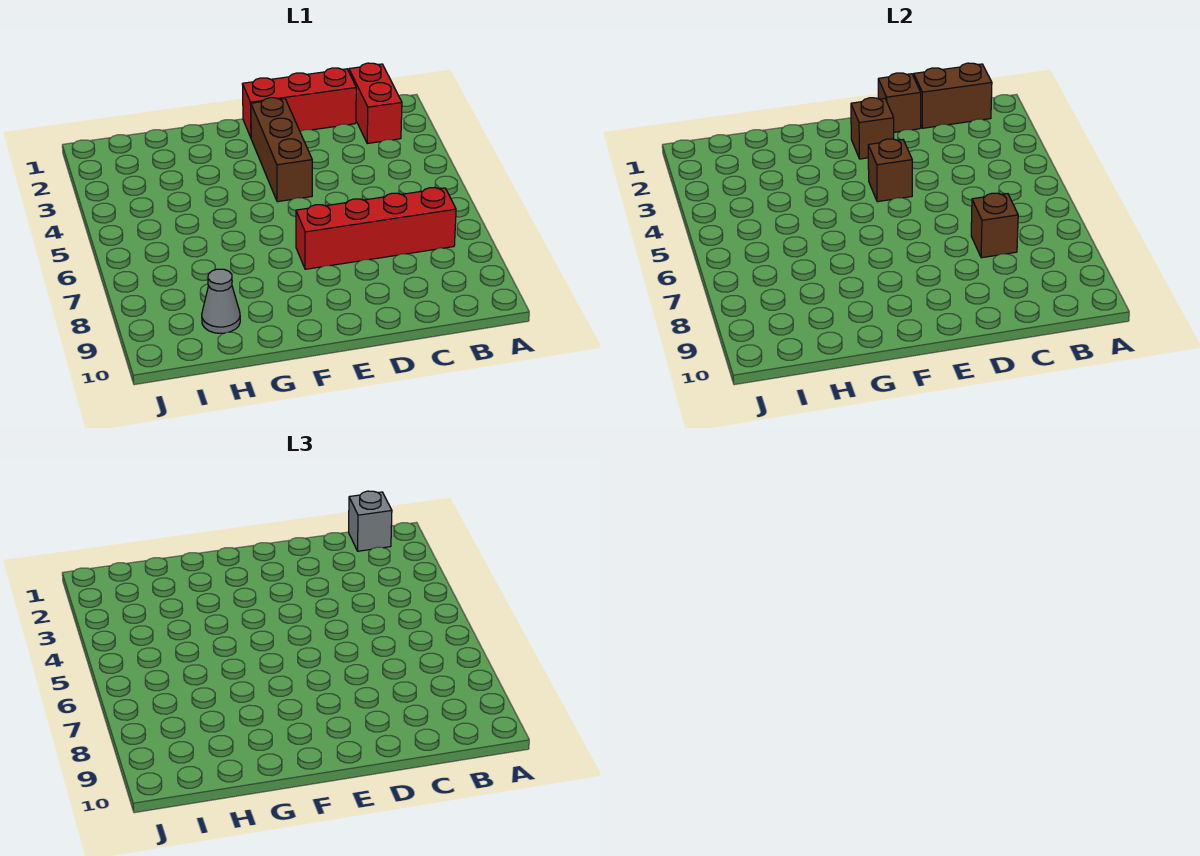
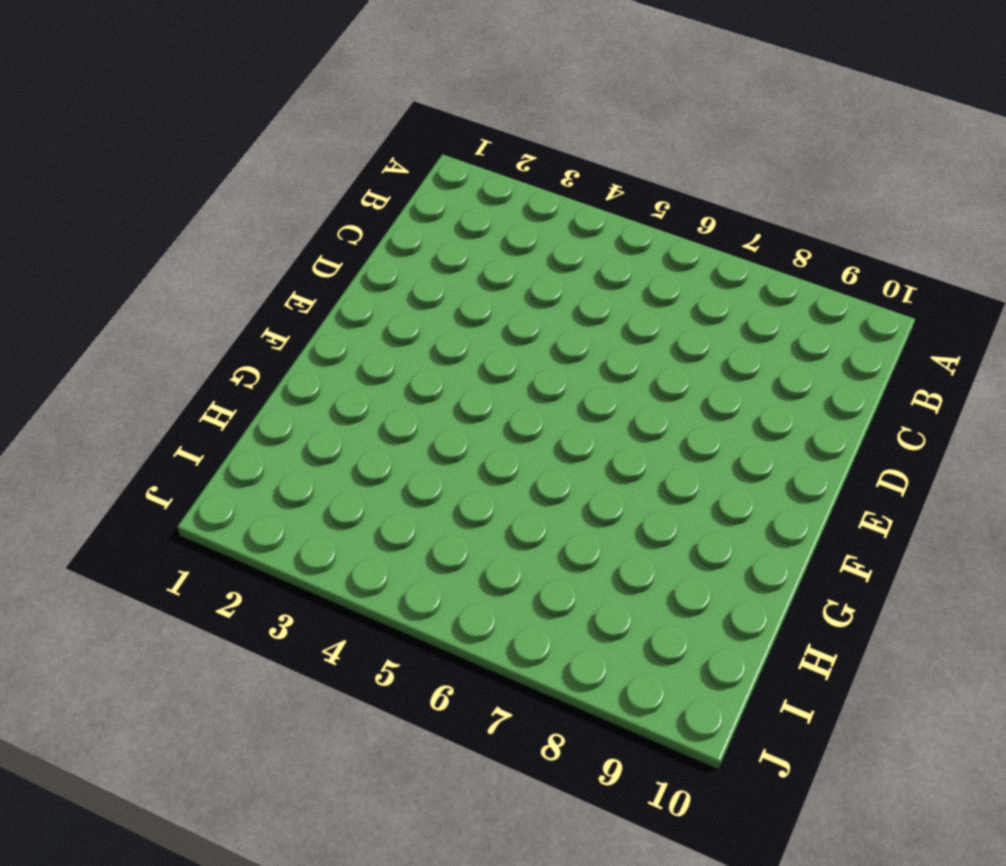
none -> red 1x2 brick [349,63,402,144]
none -> red 1x4 brick [296,188,456,269]

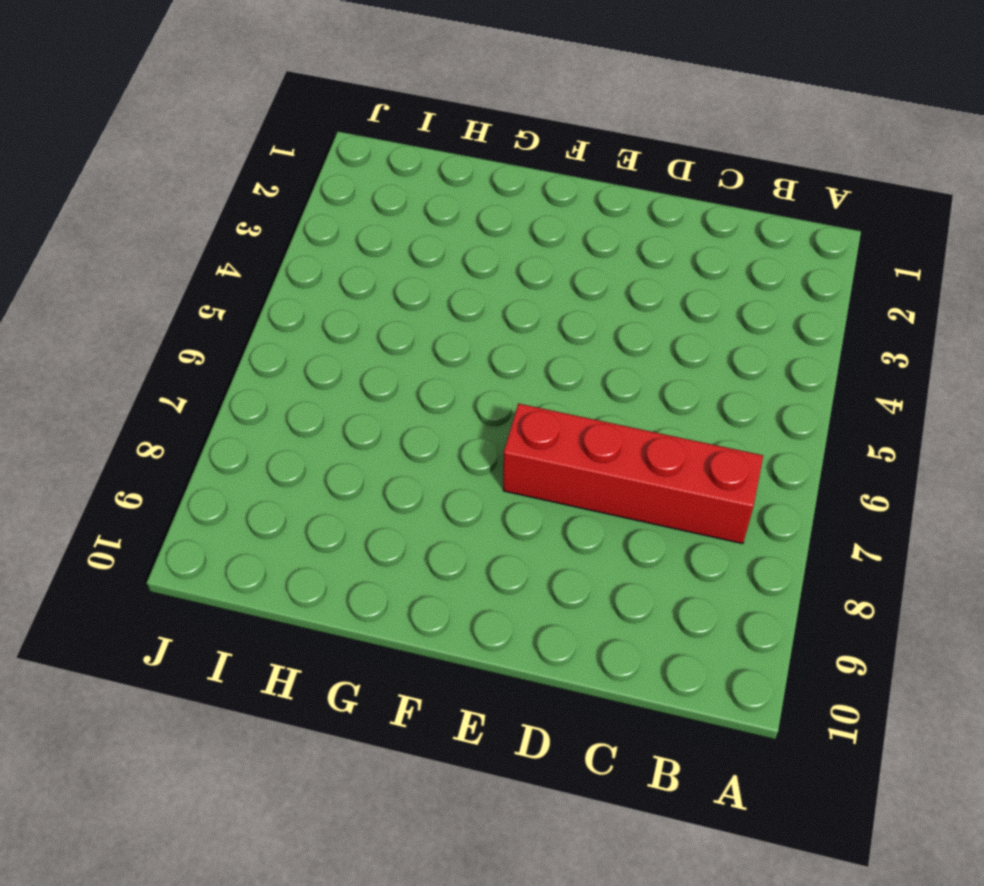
none -> red 1x2 brick [349,63,402,144]
none -> red 1x3 brick [242,68,356,137]

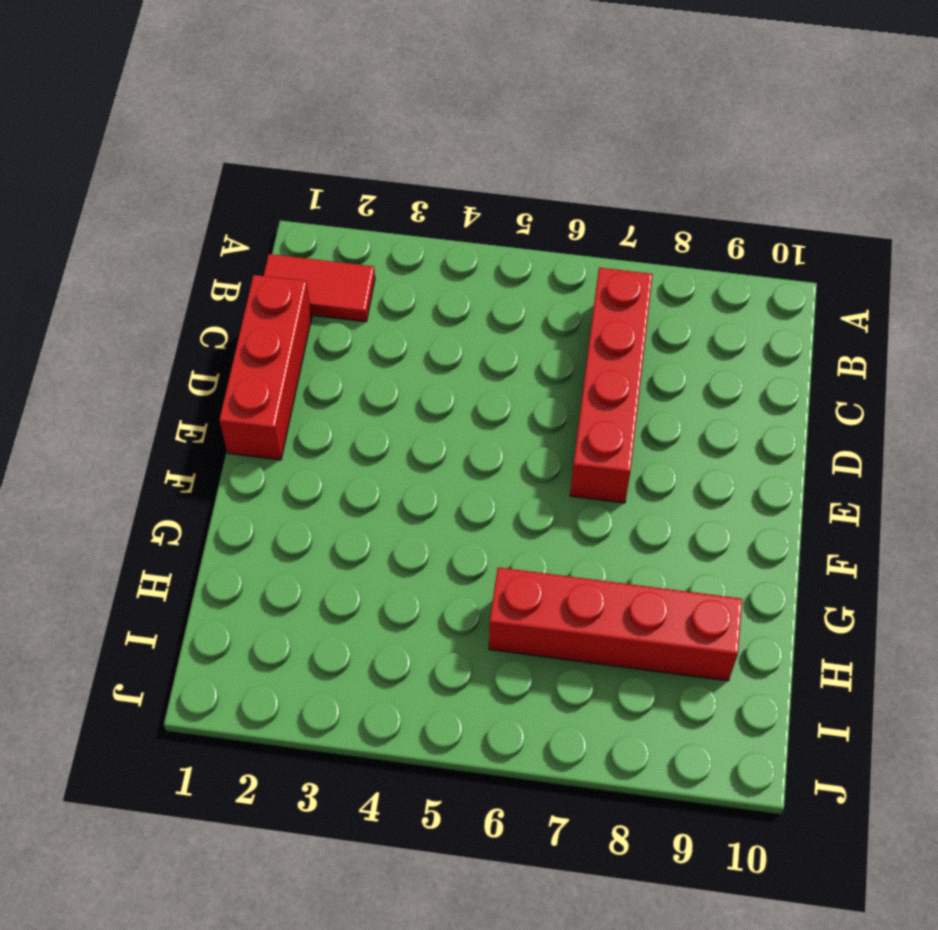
red 1x2 tile [263,254,375,322] -> red 1x2 brick [349,63,402,144]
red 1x4 brick [489,567,742,681] -> grey 1x1 cone [202,269,240,333]
none -> brown 1x3 brick [251,98,312,202]
none -> brown 1x2 brick [914,63,992,128]

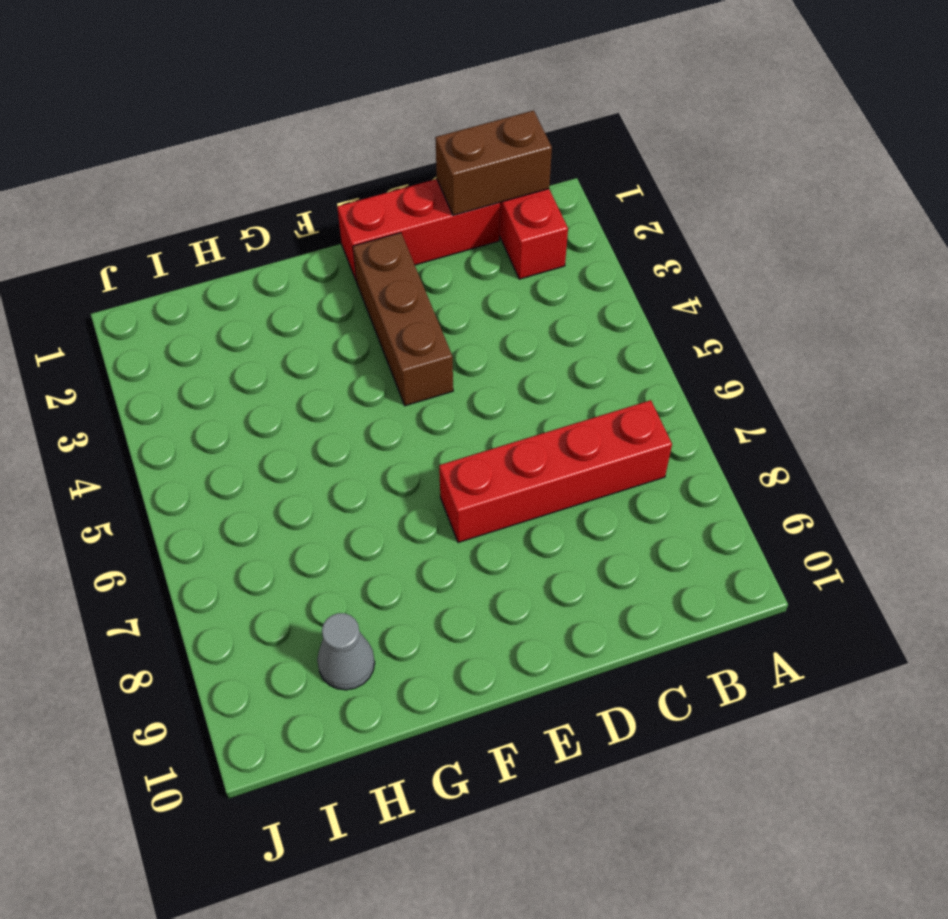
none -> brown 1x1 brick [971,193,1018,258]
none -> brown 1x1 brick [878,73,921,132]

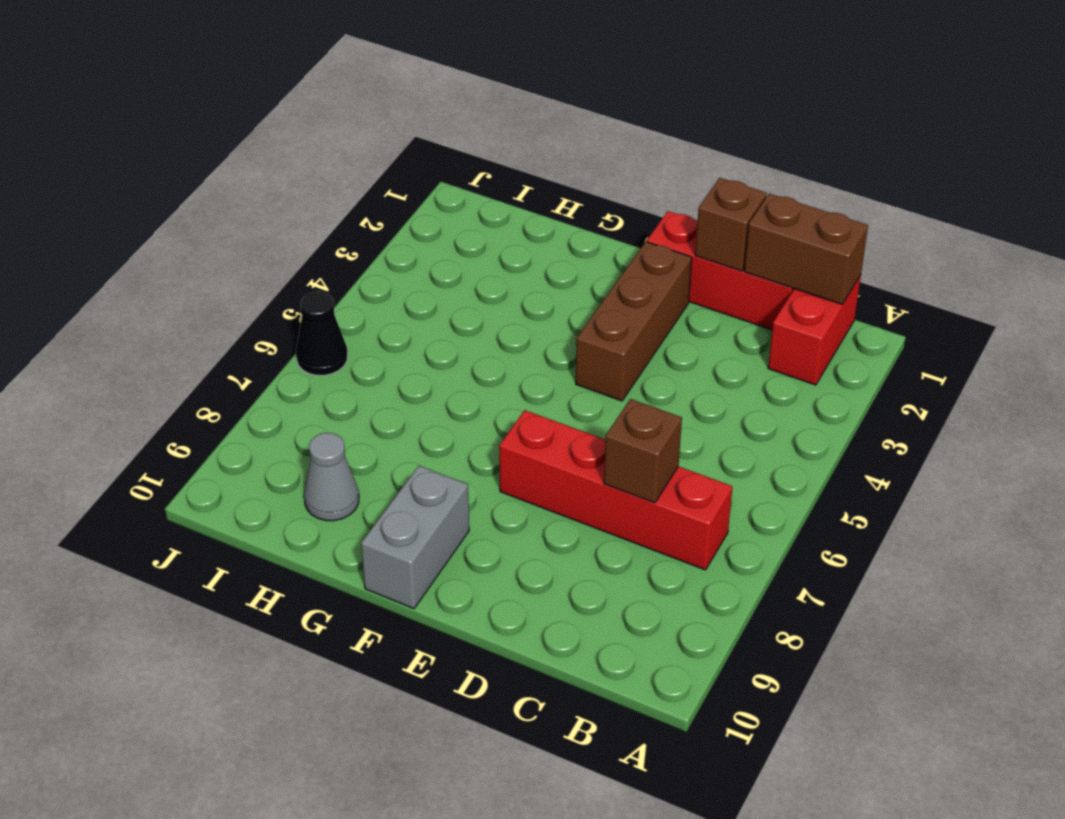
grey 1x2 brick [361,466,469,609] -> none
black 1x1 cone [296,292,348,375] -> none
none -> brown 1x1 brick [851,98,894,159]
none -> brown 1x1 brick [868,139,912,202]

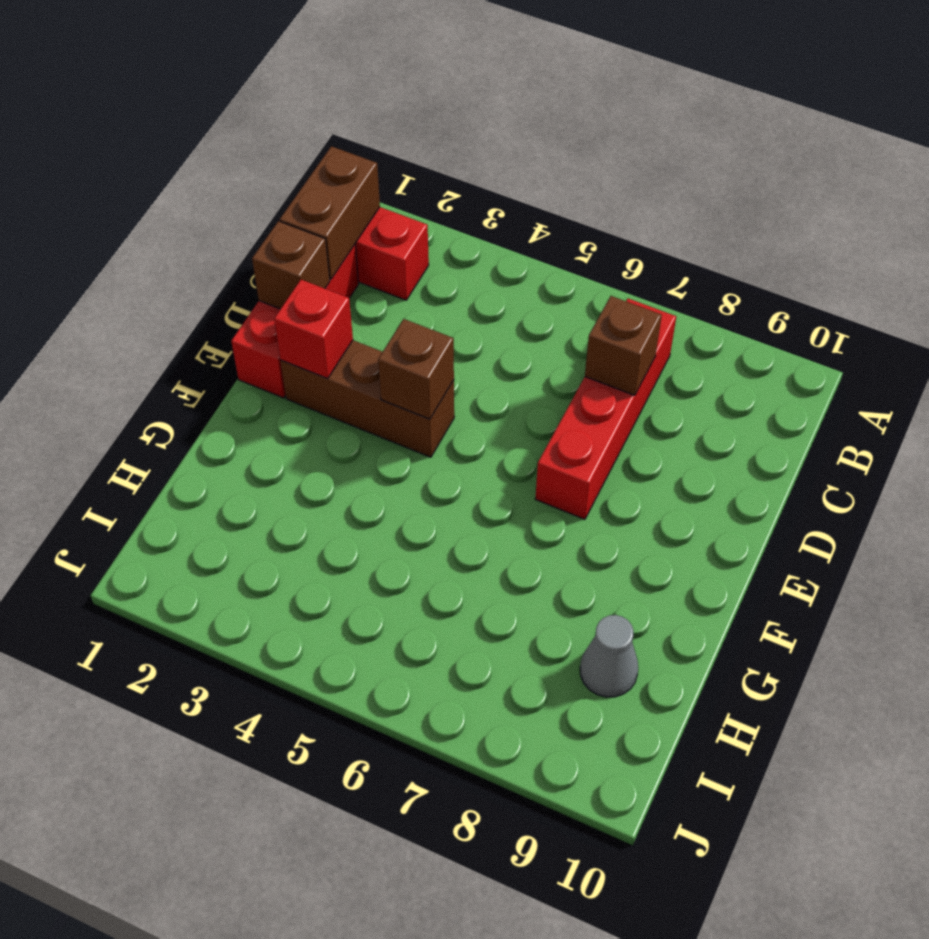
red 1x1 brick [274,280,353,378] -> brown 1x1 brick [851,98,894,159]
none -> grey 1x1 brick [349,491,392,551]

